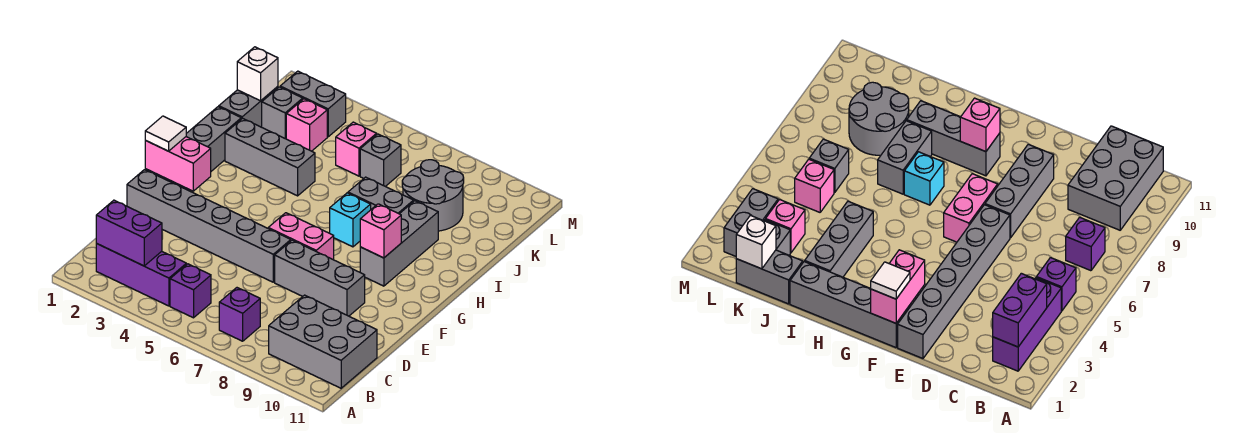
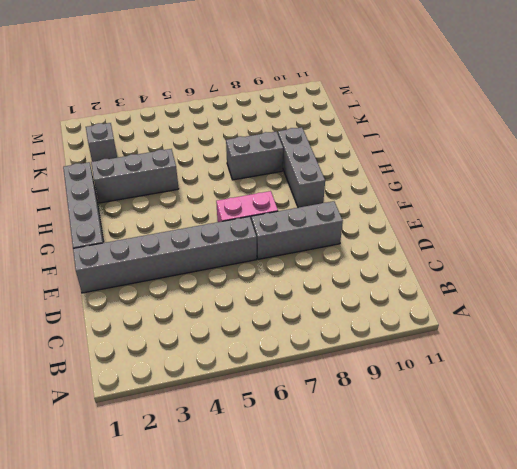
none -> purple 1x3 brick [96,244,186,306]
none -> purple 1x1 brick [170,264,211,318]
none -> purple 1x1 brick [219,288,260,341]

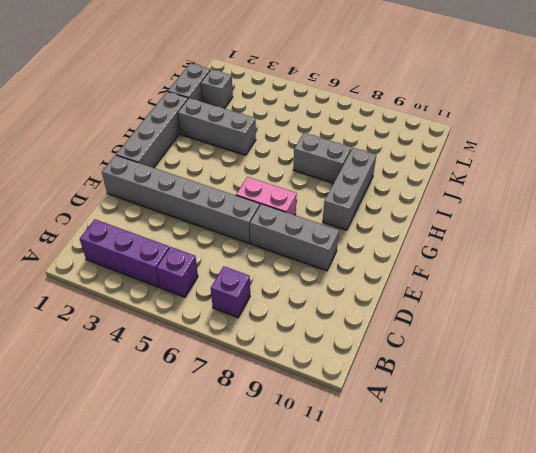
none -> grey 2x3 brick [269,295,377,388]
none -> cyan 1x1 brick [330,193,371,247]
none -> grey 2x2 round brick [402,160,464,231]

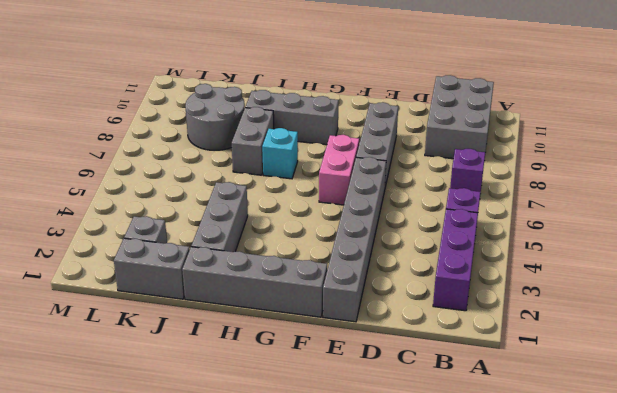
none -> pink 1x1 brick [286,99,327,151]
none -> pink 1x1 brick [336,122,377,176]
none -> grey 1x1 brick [360,134,401,186]

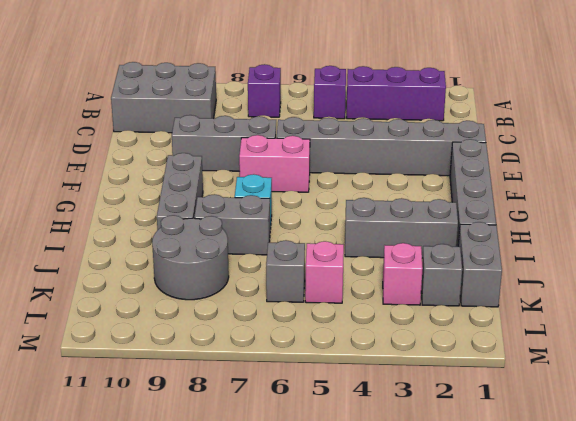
none -> grey 1x2 brick [280,71,346,137]
none -> purple 1x2 brick [96,200,162,266]
none -> pink 1x2 brick [145,137,211,191]

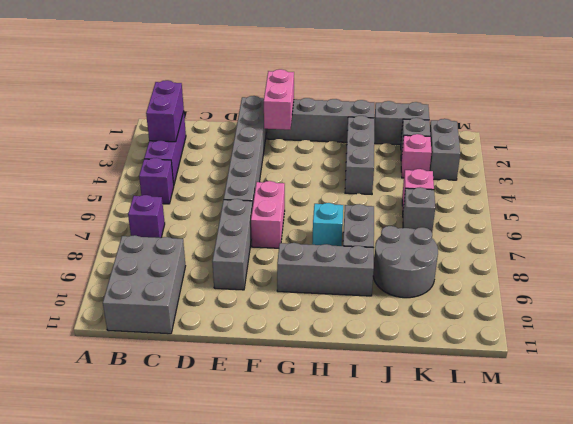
none -> pink 1x1 brick [360,204,401,258]
none -> white 1x1 brick [237,47,278,101]
none -> white 1x1 tile [145,116,186,151]

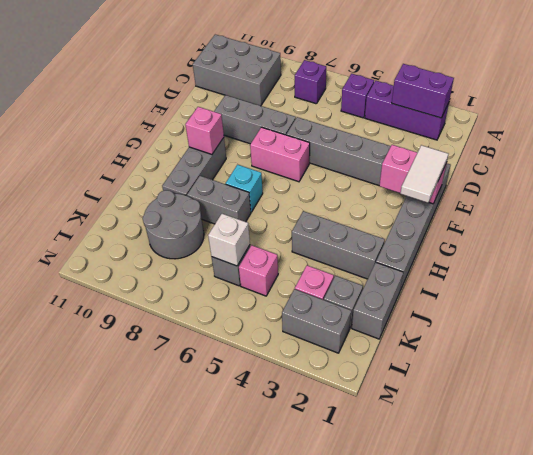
white 1x2 tile [400,145,448,203] -> white 1x1 tile [145,116,186,151]
white 1x1 brick [208,214,250,266] -> white 1x1 brick moved to [237,47,278,101]

